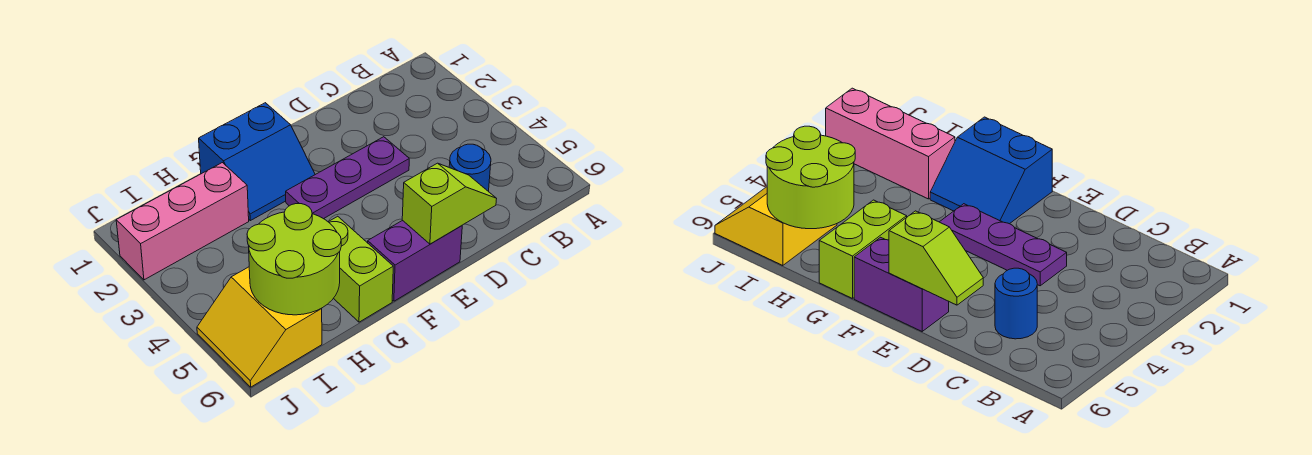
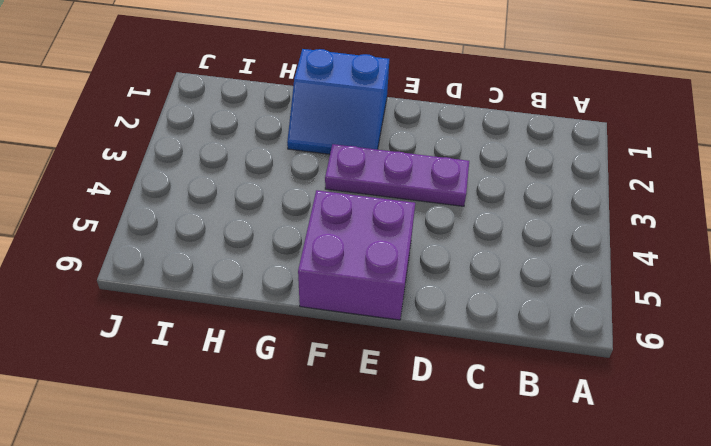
purple 2x2 brick [298,190,415,320] -> purple 1x2 brick [368,220,462,301]
none -> blue 1x1 round brick [449,144,491,192]
none -> lime 1x2 brick [329,216,393,322]

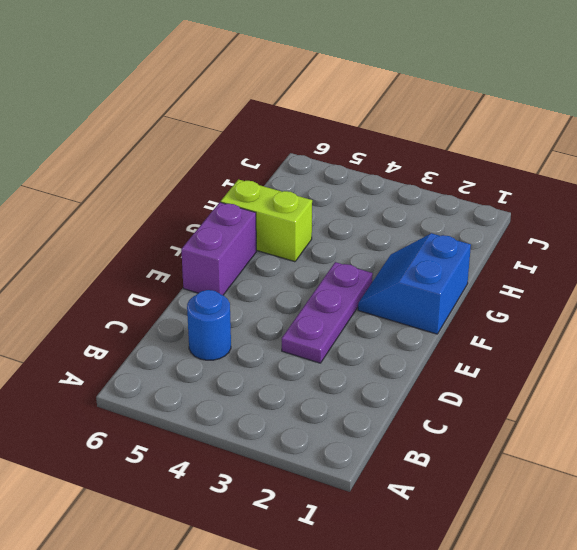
none -> pink 1x3 brick [116,163,249,280]
none -> yellow 2x2 slope [197,267,322,387]

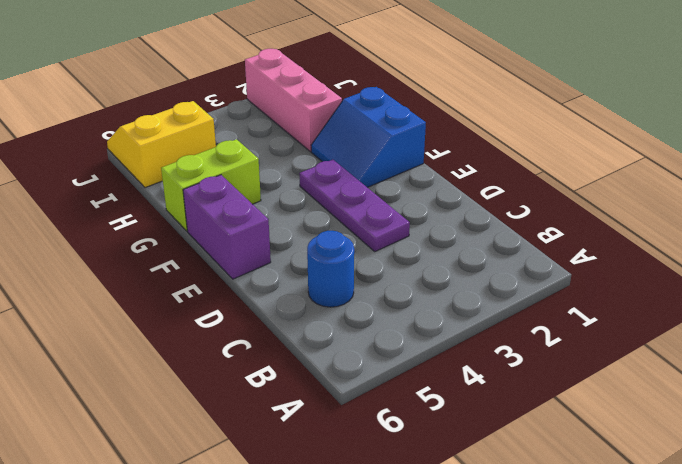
none -> lime 1x2 slope [402,163,497,244]
none -> lime 2x2 round brick [247,204,341,315]

